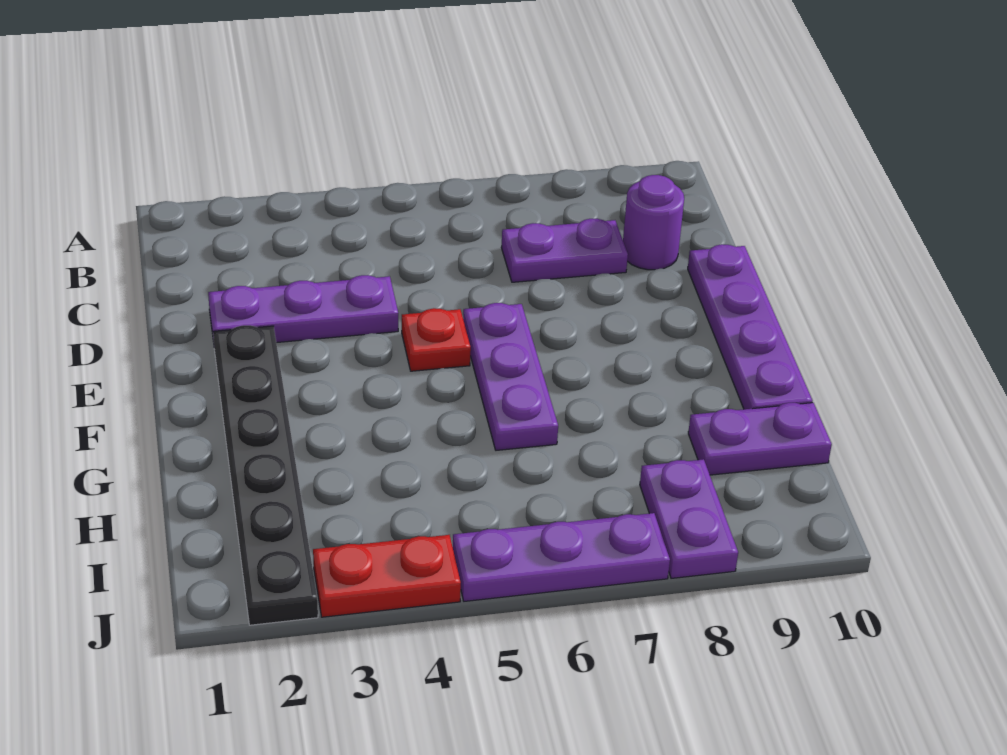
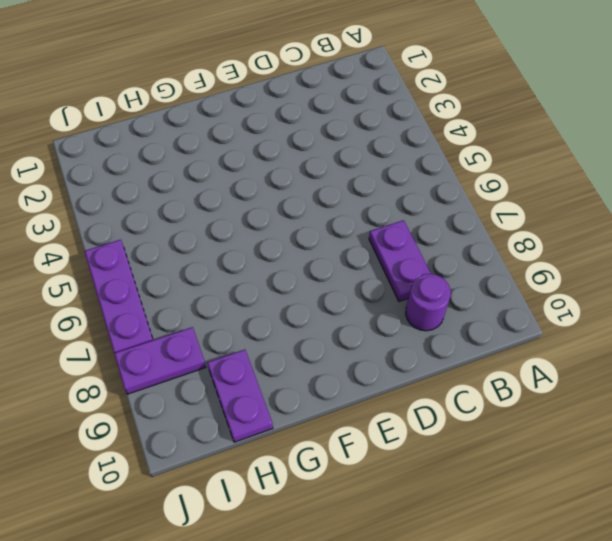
none -> purple 1x3 plate [208,275,398,343]
none -> purple 1x4 plate [688,244,812,409]

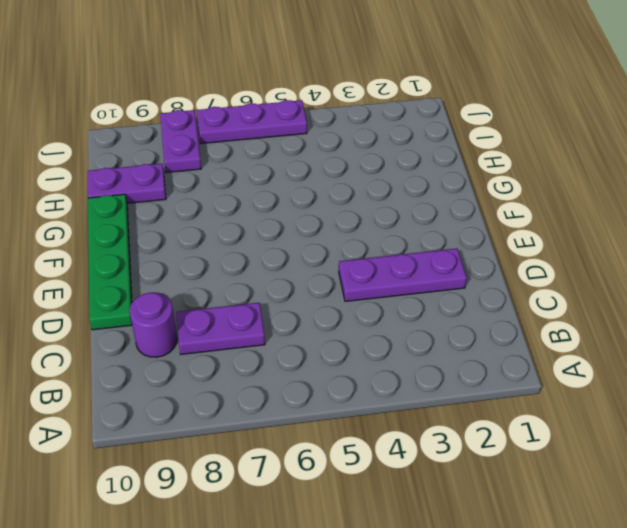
green 1x4 plate [88,194,132,330] -> purple 1x4 plate [688,244,812,409]
none -> black 1x6 plate [213,325,318,625]
none -> red 1x1 plate [402,308,471,371]

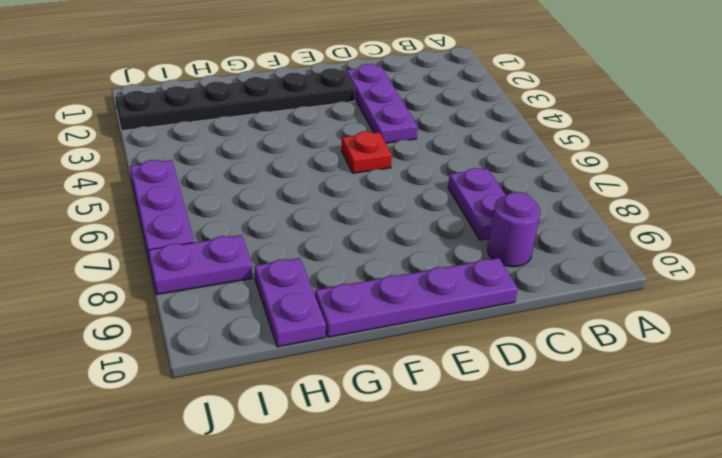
none -> purple 1x3 plate [463,303,558,450]
none -> red 1x2 plate [313,535,461,617]

